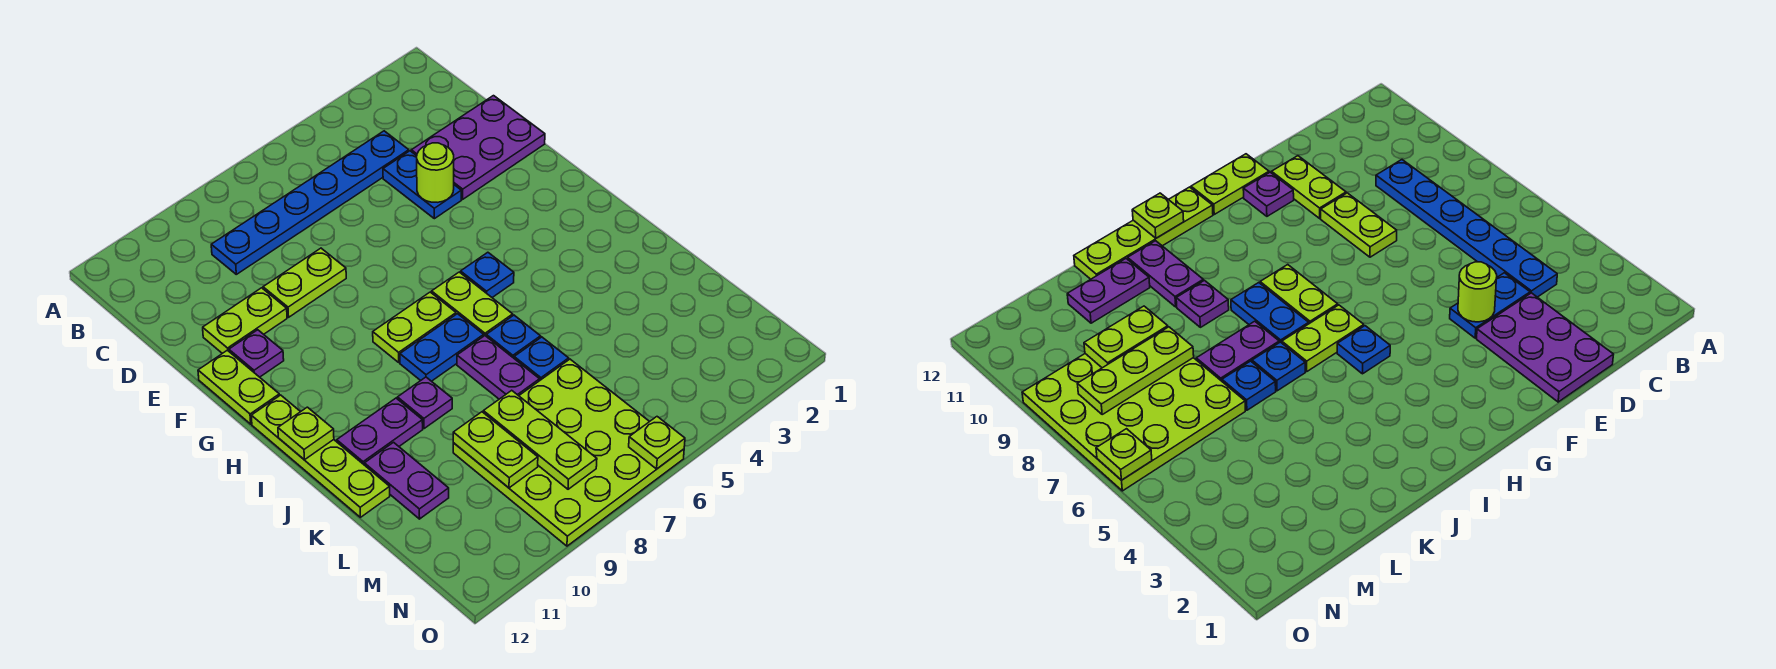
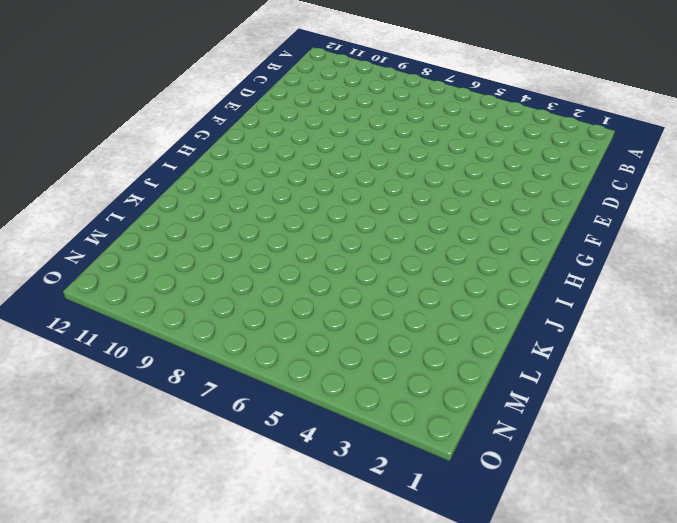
none -> blue 1x6 plate [211,131,409,274]
none -> purple 2x3 plate [411,96,545,199]
none -> blue 1x2 plate [383,151,461,219]

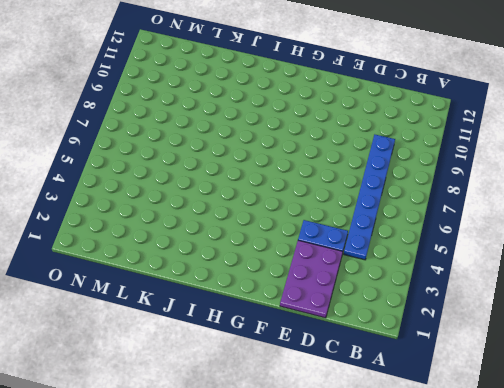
none -> lime 1x2 plate [263,248,346,317]
none -> lime 1x2 plate [203,288,287,353]
none -> purple 1x1 plate [229,330,284,377]

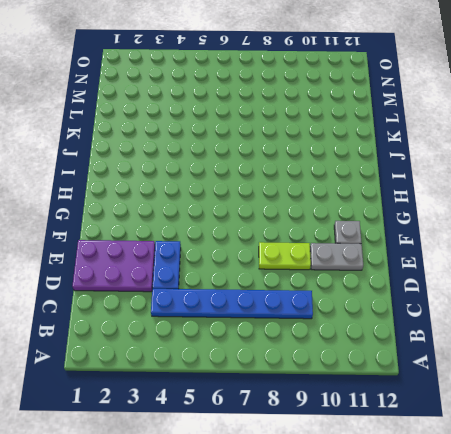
grey 1x2 plate [310,243,363,270] -> lime 1x2 plate [203,288,287,353]
grey 1x1 plate [334,221,362,244] -> purple 1x1 plate [229,330,284,377]
none -> lime 1x2 plate [198,350,279,424]
none -> blue 1x1 plate [461,252,514,297]
none -> lime 1x2 plate [432,272,513,336]

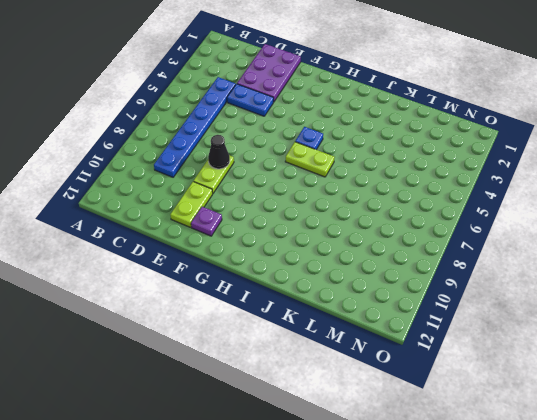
black 1x1 cone [208,135,230,169] -> none
none -> lime 1x2 plate [198,350,279,424]
none -> lime 1x2 plate [373,292,456,362]
none -> lime 1x4 plate [251,395,390,517]

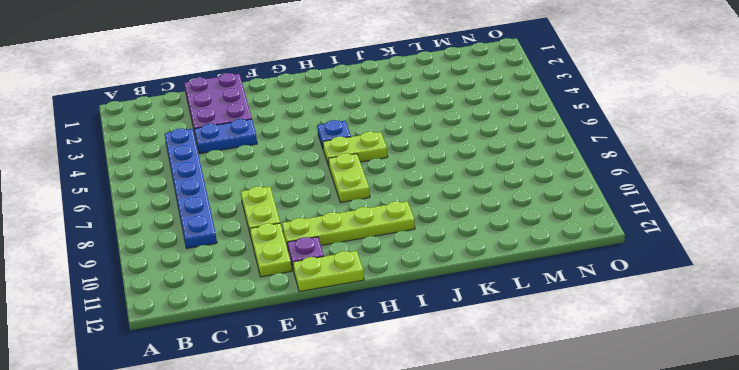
lime 1x4 plate [282,201,415,249] -> lime 1x4 plate moved to [251,395,390,517]
none -> blue 1x2 plate [400,314,484,381]
none -> blue 1x1 plate [486,315,541,358]
none -> purple 1x2 plate [457,336,540,399]

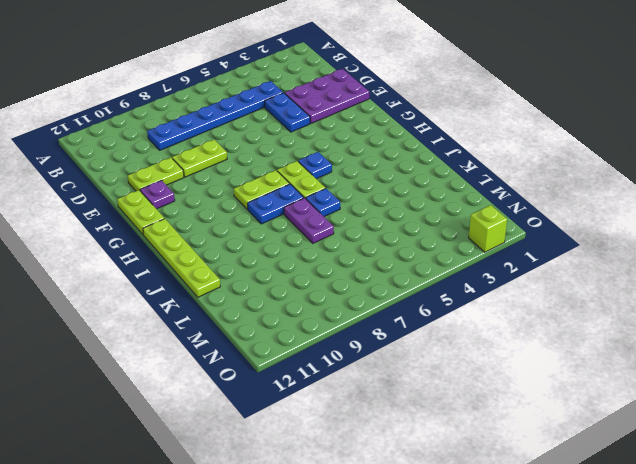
lime 1x1 brick [469,205,507,252] -> none
none -> purple 1x1 plate [397,377,452,429]
none -> purple 1x2 plate [337,398,423,464]
none -> blue 1x1 plate [514,337,569,380]

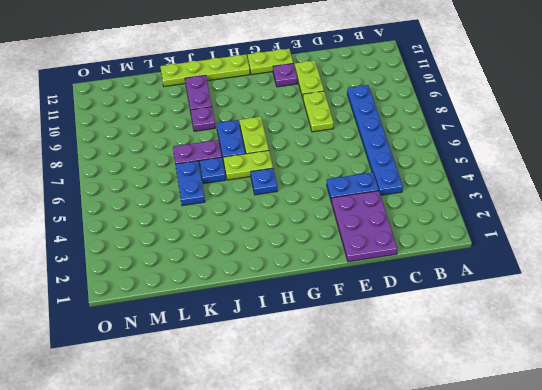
blue 1x2 plate [176,161,205,206] -> blue 1x1 plate [514,337,569,380]
none -> purple 1x2 plate [364,442,449,519]
none -> lime 4x4 plate [453,359,684,546]
none -> lime 1x1 round brick [417,143,454,202]

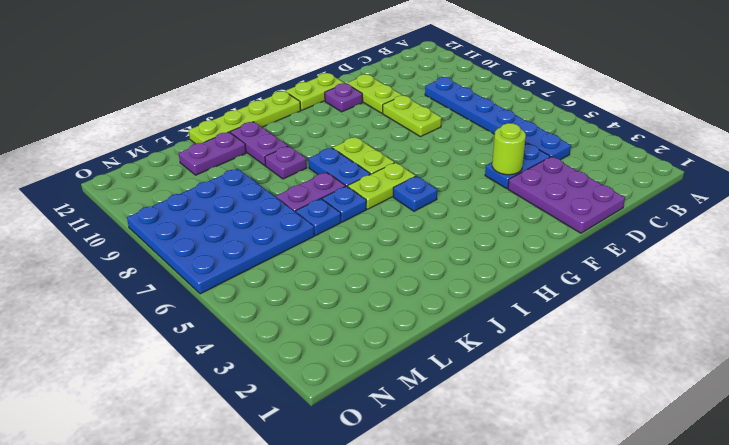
blue 4x4 plate [127,169,314,294] -> lime 4x4 plate [453,359,684,546]
none -> lime 1x1 plate [278,407,334,460]
none -> lime 1x3 plate [483,390,597,489]
none -> lime 1x2 plate [453,412,538,488]

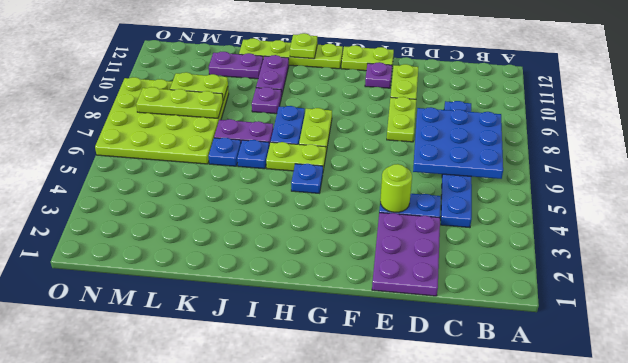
blue 3x3 plate [413,107,503,179] -> none
none -> lime 1x1 plate [629,417,685,469]

